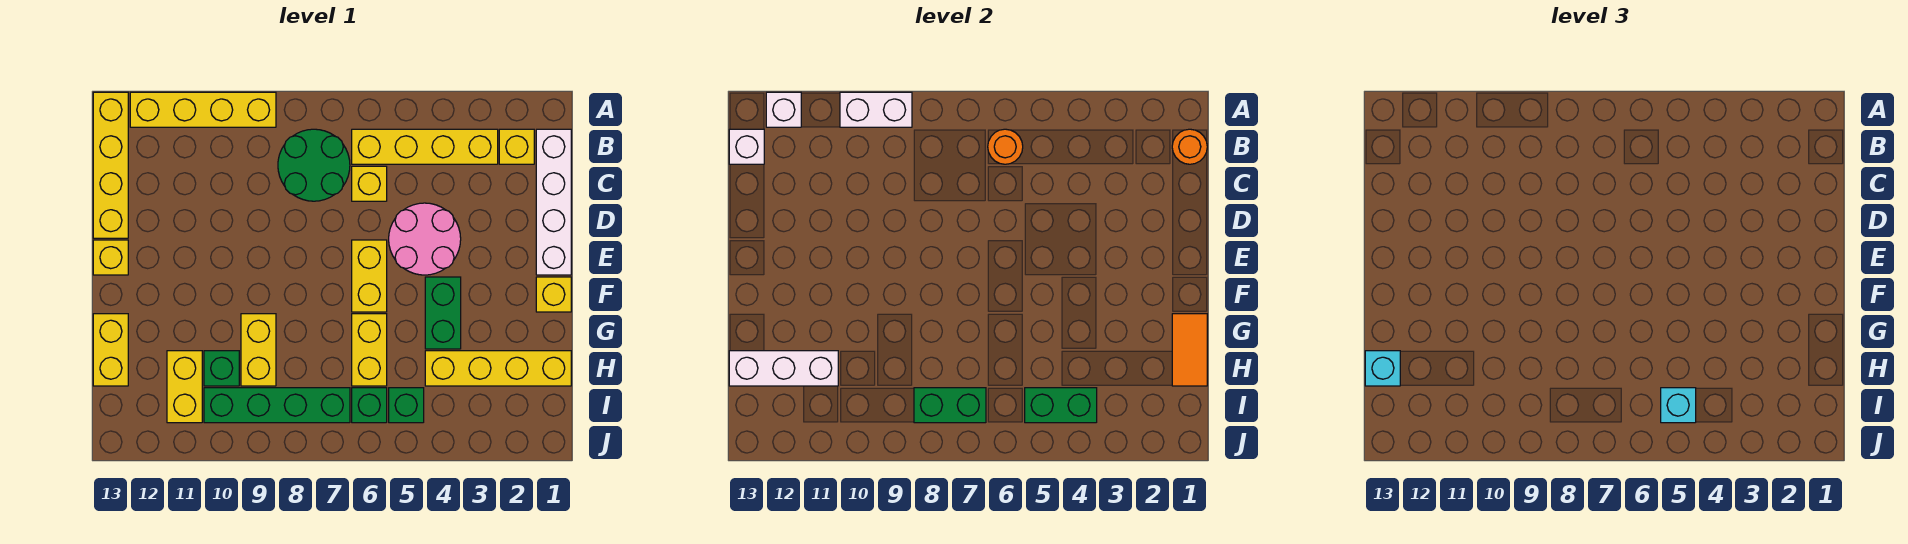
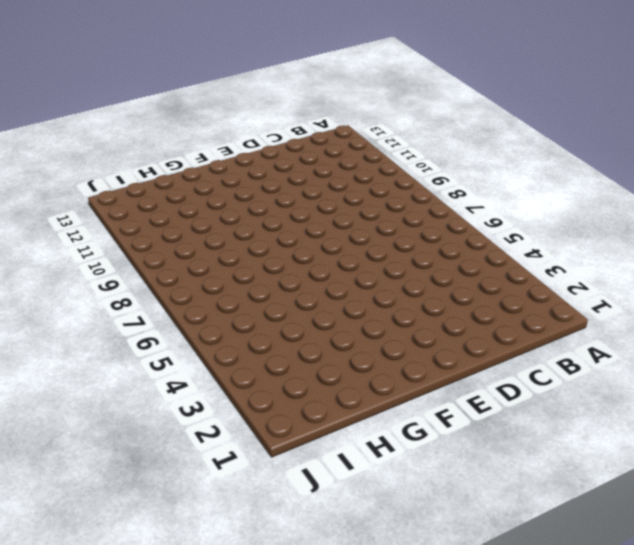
none -> yellow 1x4 brick [130,92,276,127]
none -> yellow 1x4 brick [93,92,128,238]
none -> white 1x4 brick [536,129,571,275]
none -> yellow 1x1 brick [499,129,534,164]

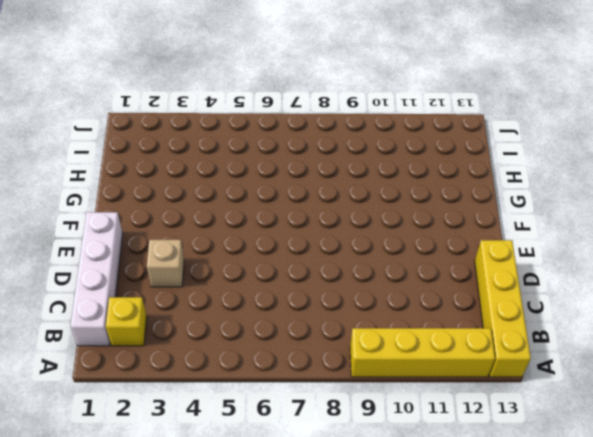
tan 1x1 brick [147,240,184,287] -> none
none -> yellow 1x4 brick [352,129,498,164]
none -> green 2x2 round brick [278,129,350,201]
none -> yellow 1x1 brick [352,166,387,201]
none -> pink 2x2 round brick [389,203,461,275]

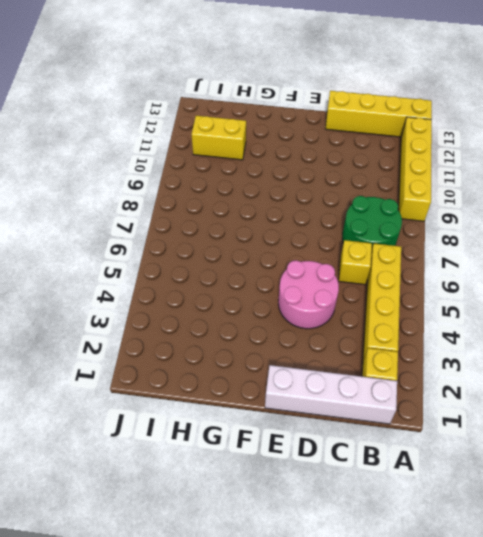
none -> yellow 1x2 brick [352,240,387,312]
none -> yellow 1x1 brick [93,240,128,275]
none -> yellow 1x1 brick [536,277,571,312]
none -> green 1x2 brick [425,277,461,349]

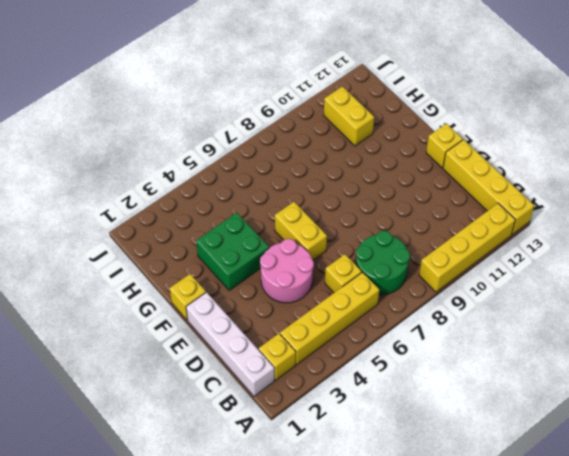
green 2x2 brick [196,213,269,290] -> green 1x2 brick [425,277,461,349]
none -> yellow 1x2 brick [352,314,387,386]
none -> yellow 1x2 brick [241,314,276,386]
none -> yellow 1x2 brick [93,314,128,386]
none -> yellow 1x4 brick [425,351,571,386]

